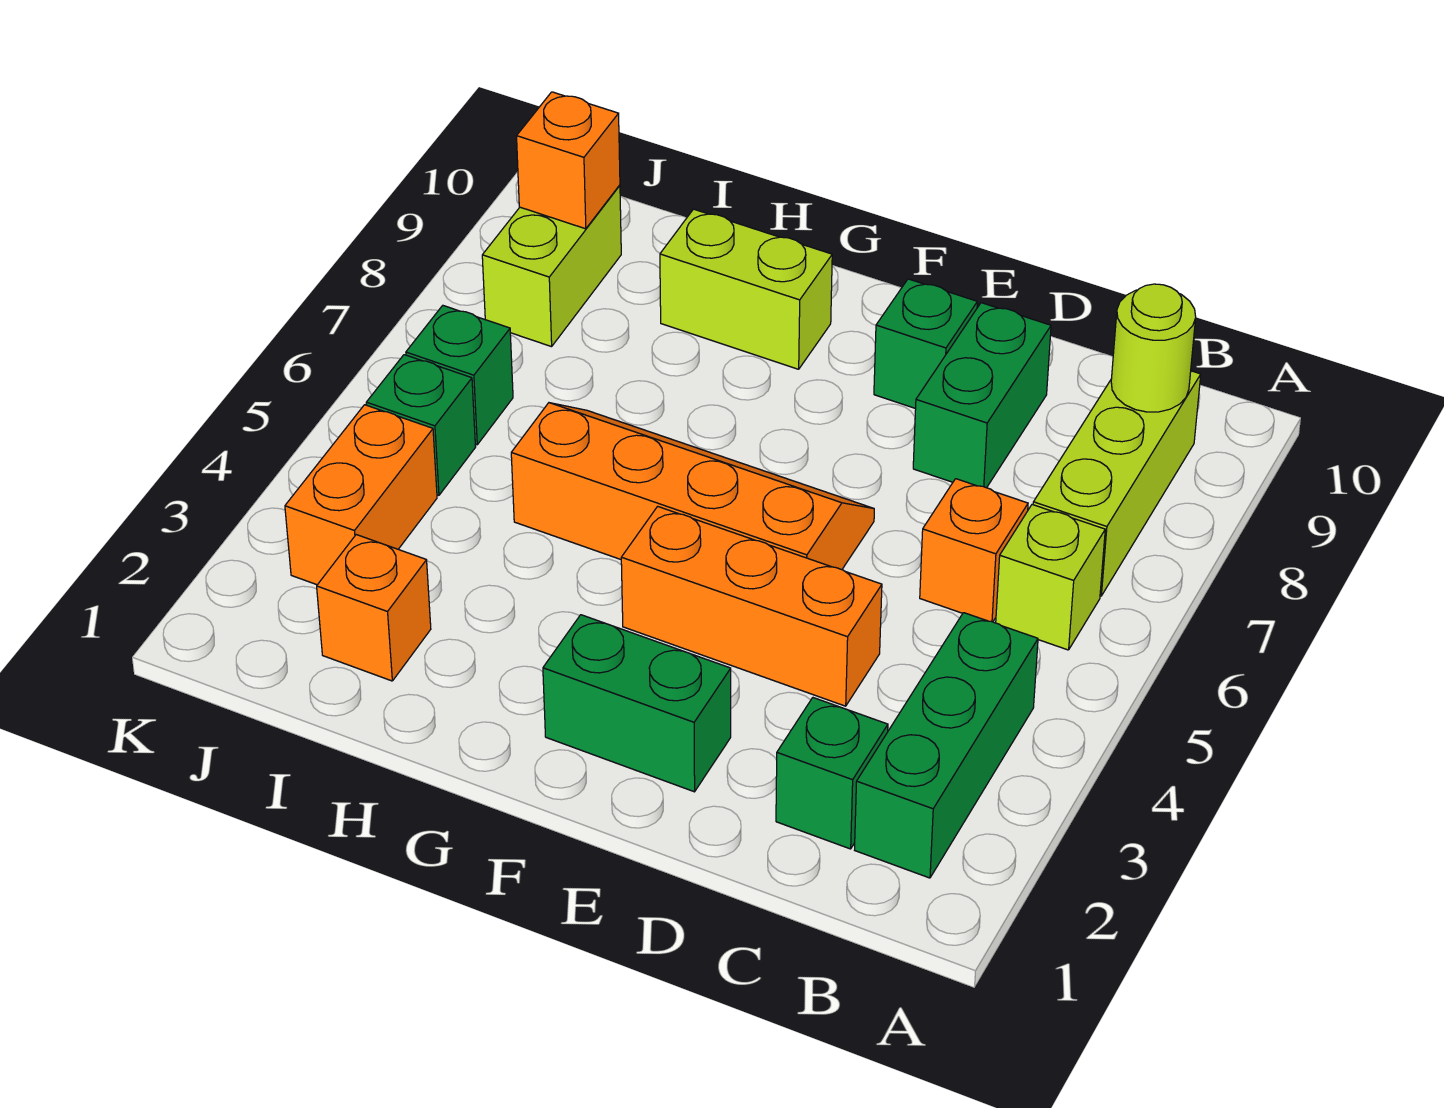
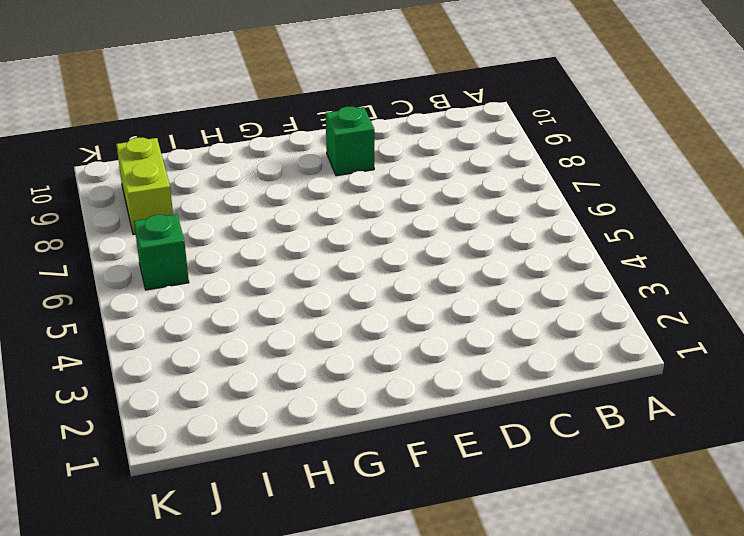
none -> green 1x3 brick [855,613,1038,878]
none -> lime 1x1 brick [996,505,1105,650]
none -> lime 1x3 brick [1033,371,1201,596]

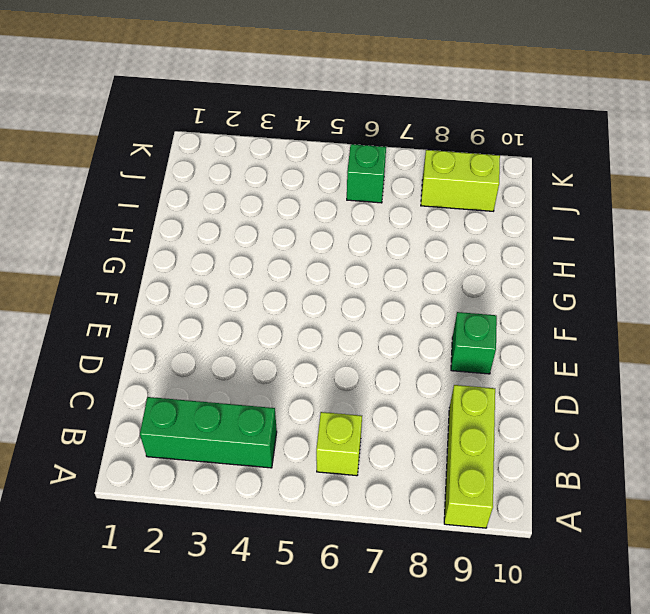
lime 1x3 brick [444,385,495,528] -> lime 1x3 brick turned to [1033,371,1201,596]
none -> green 1x1 brick [776,698,888,849]
none -> orange 1x1 brick [920,479,1028,622]
none -> orange 1x3 brick [621,506,882,706]

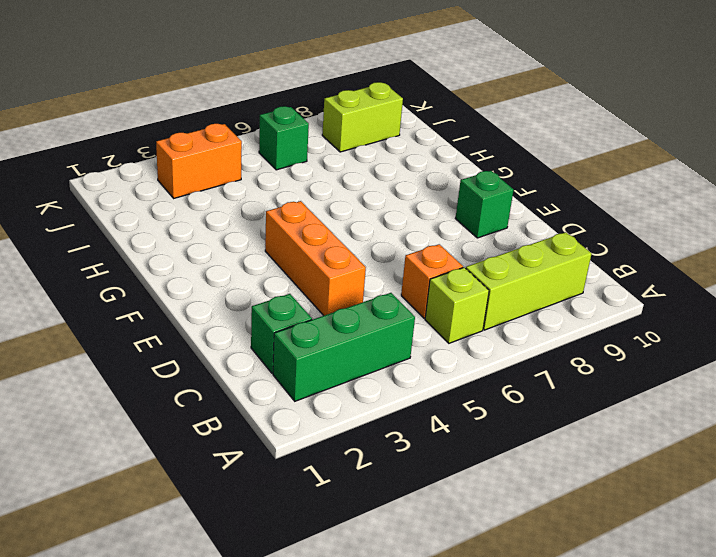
none -> green 1x2 brick [913,303,1051,488]
none -> green 1x2 brick [543,615,731,792]
none -> orange 2x4 slope [511,403,874,570]

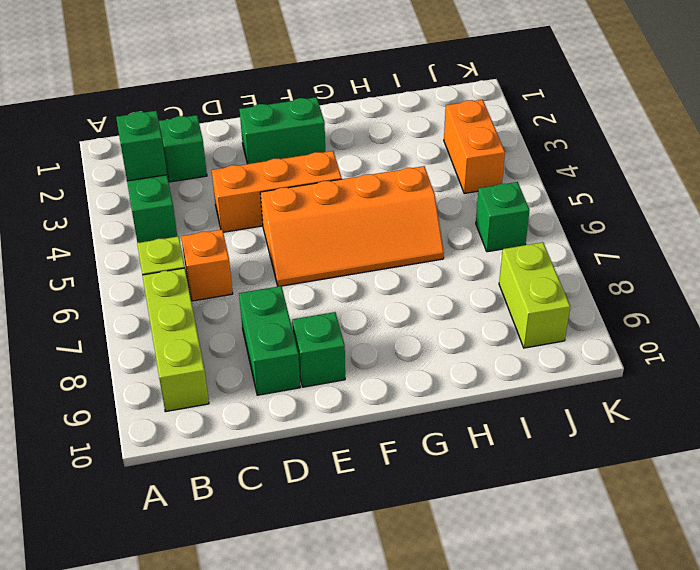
green 1x1 brick [116,111,167,181] -> green 1x1 brick moved to [366,355,475,495]
none -> lime 1x2 brick [660,209,832,369]
none -> orange 1x1 brick [317,535,431,681]
none -> lime 1x1 round brick [1111,284,1196,412]

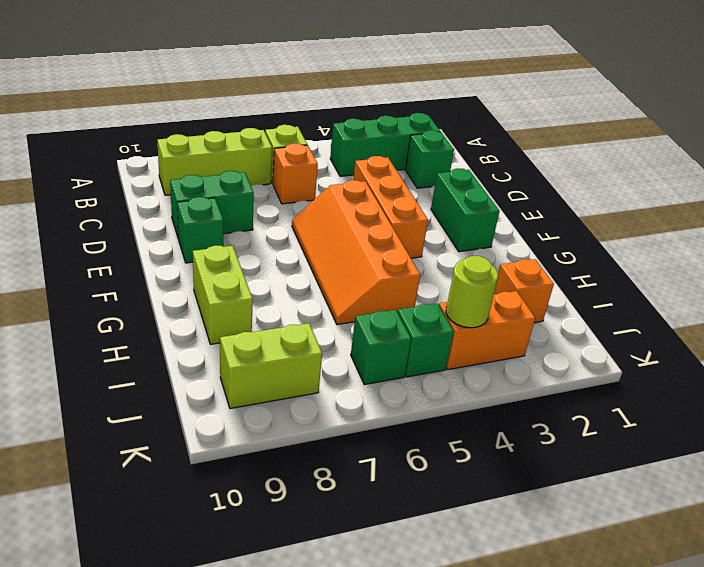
lime 1x1 round brick [446,256,498,328] -> lime 1x1 round brick moved to [1111,284,1196,412]
none -> orange 1x1 brick [517,92,620,229]

